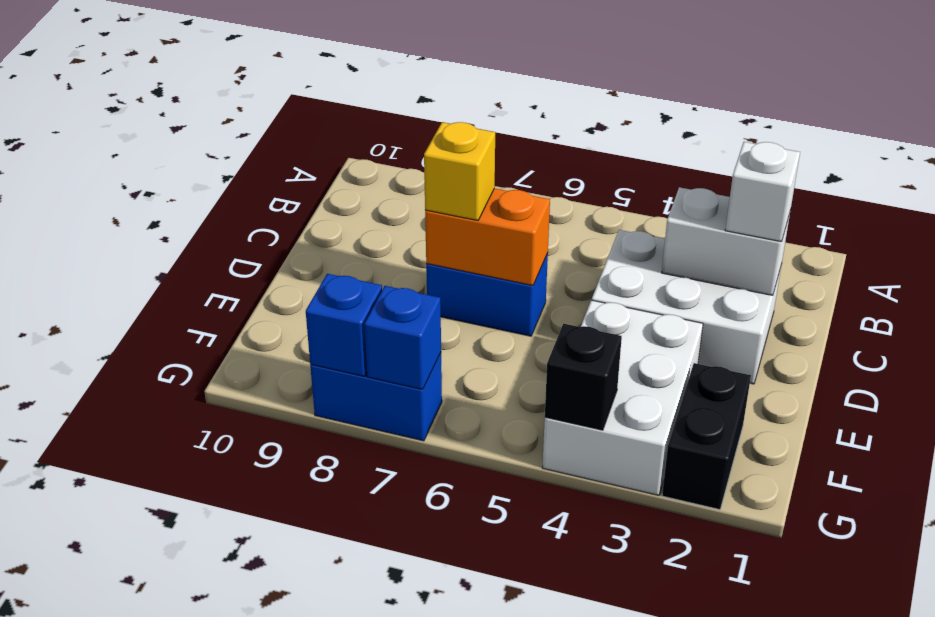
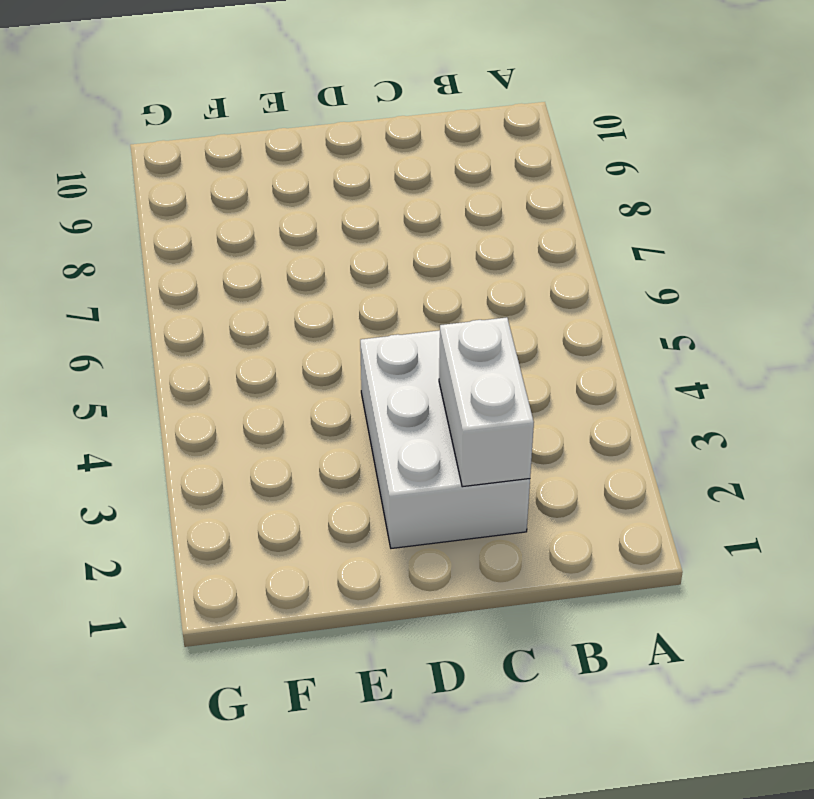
none -> blue 1x2 brick [426,254,548,336]
none -> white 2x3 brick [542,300,703,495]
none -> black 1x2 brick [662,363,751,510]

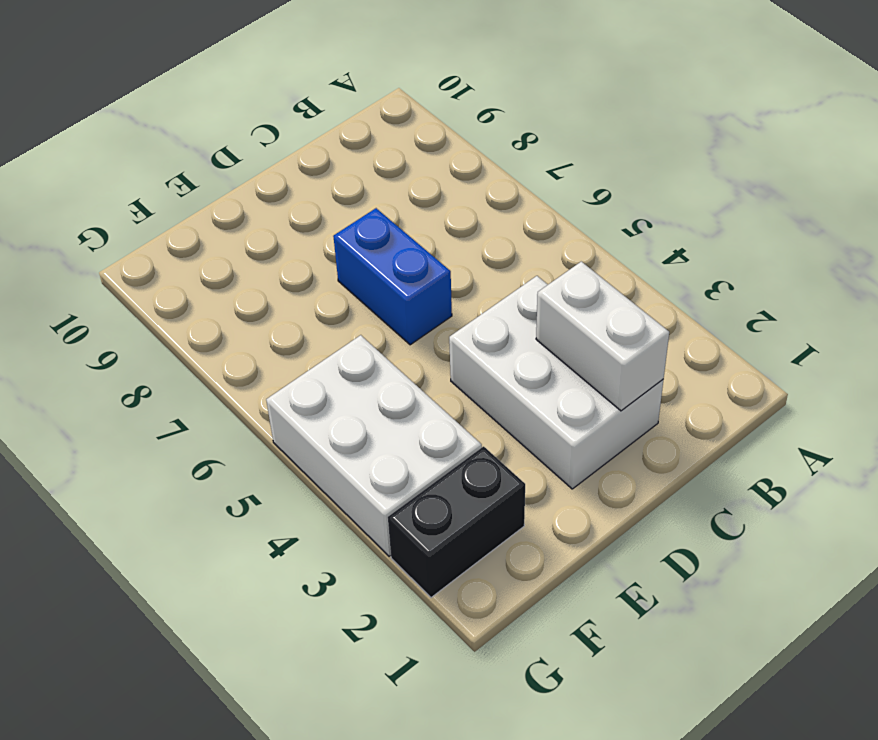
white 2x3 brick [266,335,482,556] -> white 2x3 brick turned to [542,300,703,495]
none -> blue 1x2 brick [310,353,442,441]
none -> orange 1x2 brick [425,188,550,286]
none -> black 1x1 brick [545,324,622,430]

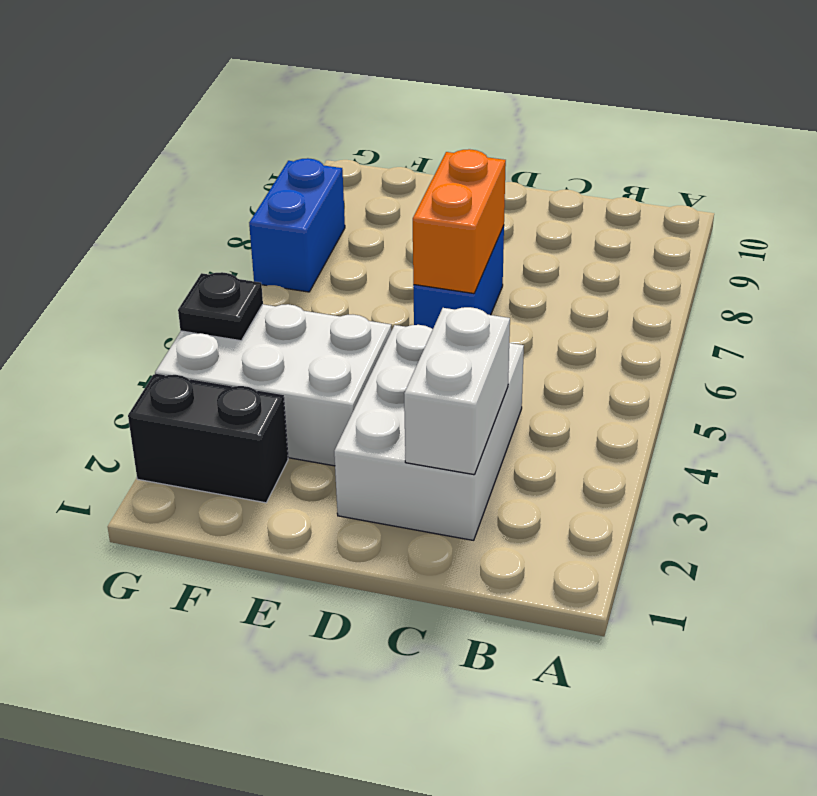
black 1x1 plate [178,272,263,341] -> black 1x1 brick [545,324,622,430]
none -> blue 1x1 brick [364,286,441,390]
none -> blue 1x1 brick [306,274,382,376]
none -> white 1x1 brick [725,142,800,242]

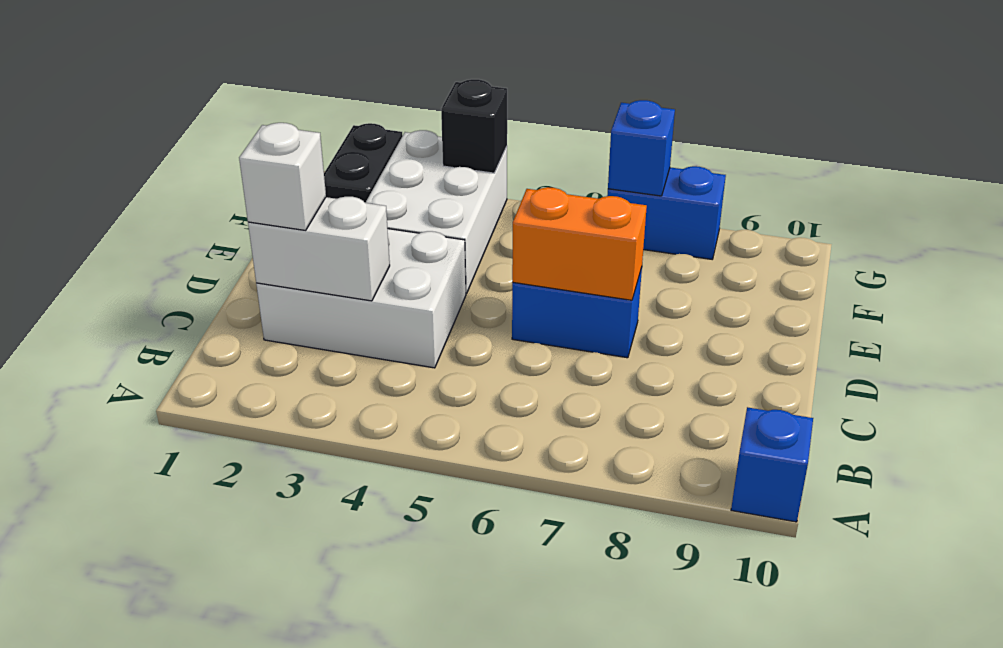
blue 1x1 brick [731,407,813,522] -> blue 1x1 brick moved to [306,274,382,376]
none -> yellow 1x1 brick [424,122,495,220]

